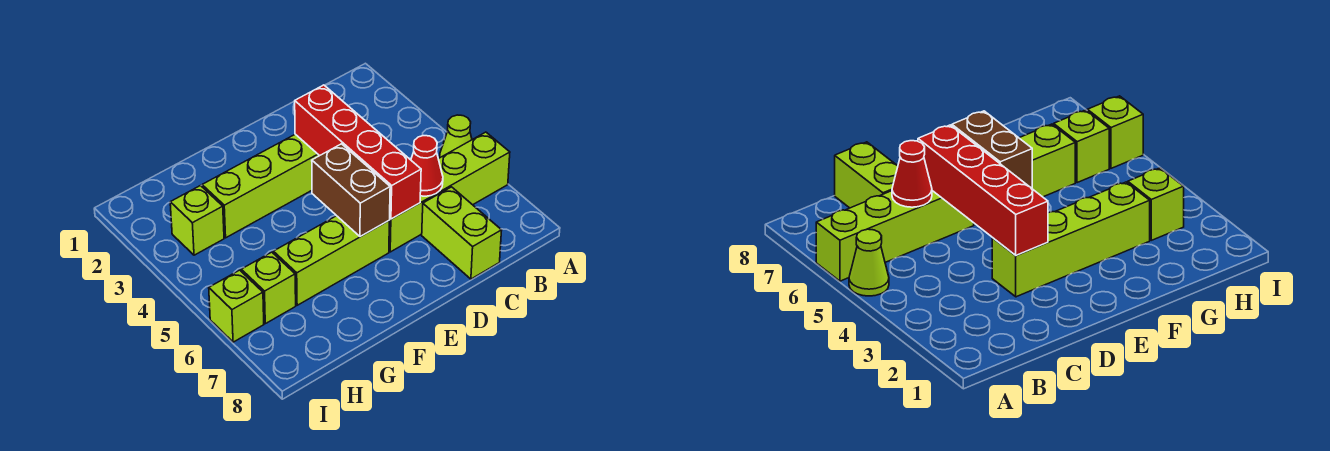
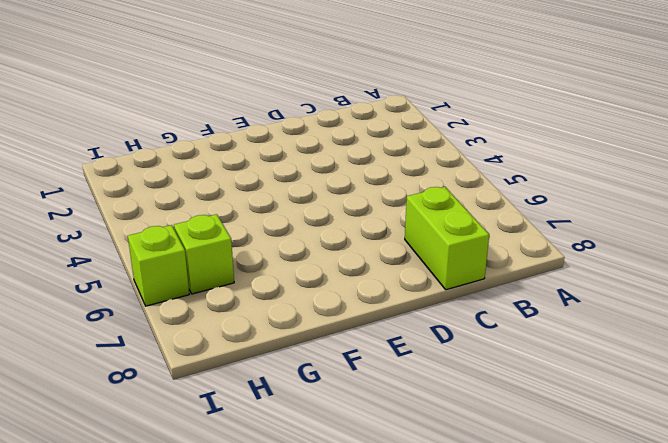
none -> lime 1x1 cone [440,115,472,157]
none -> lime 1x4 brick [389,132,510,252]

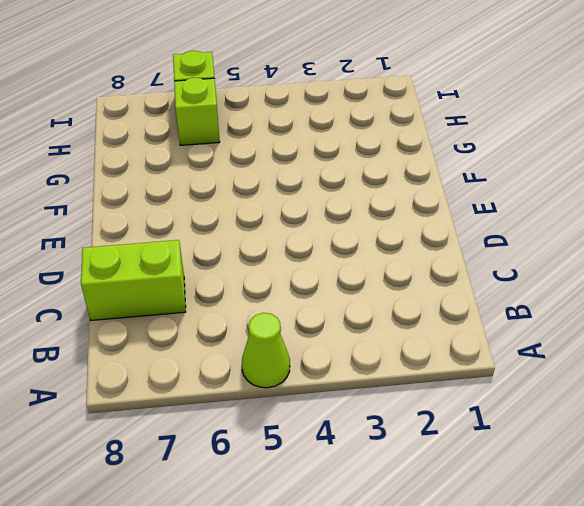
none -> lime 1x4 brick [389,132,510,252]
none -> lime 1x4 brick [202,134,319,238]

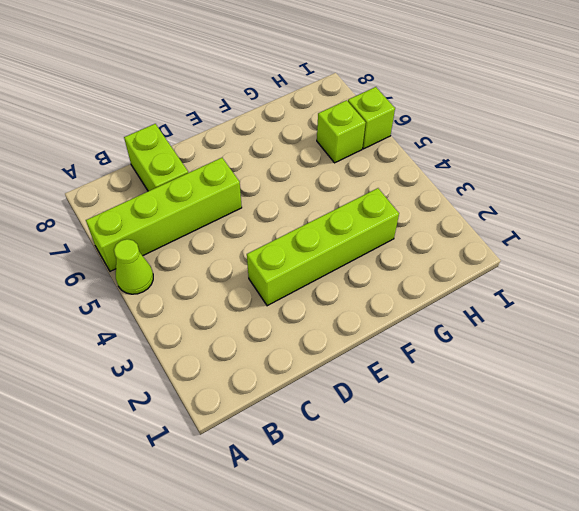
none -> lime 1x3 brick [273,216,389,305]
none -> lime 1x1 brick [170,186,224,255]

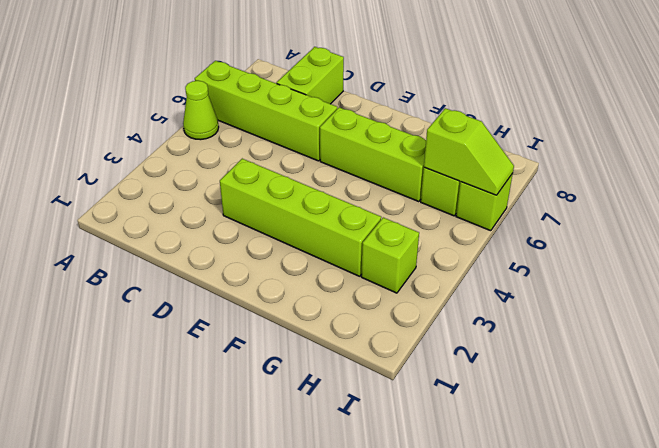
lime 1x2 slope [424,108,514,195] -> none
none -> red 1x1 cone [411,136,443,196]
none -> red 1x4 brick [295,85,421,219]

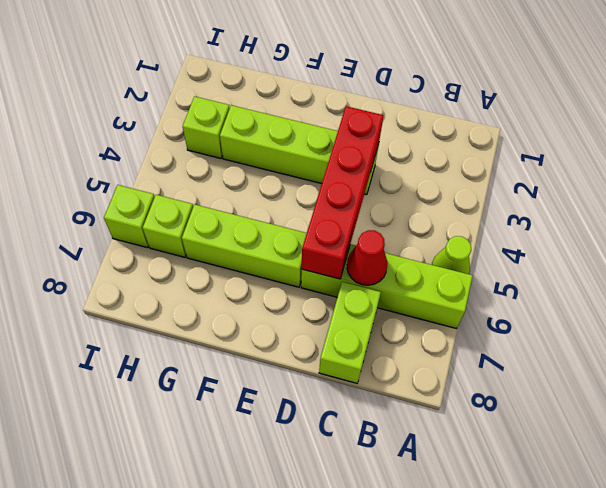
none -> brown 1x2 brick [312,144,390,237]

